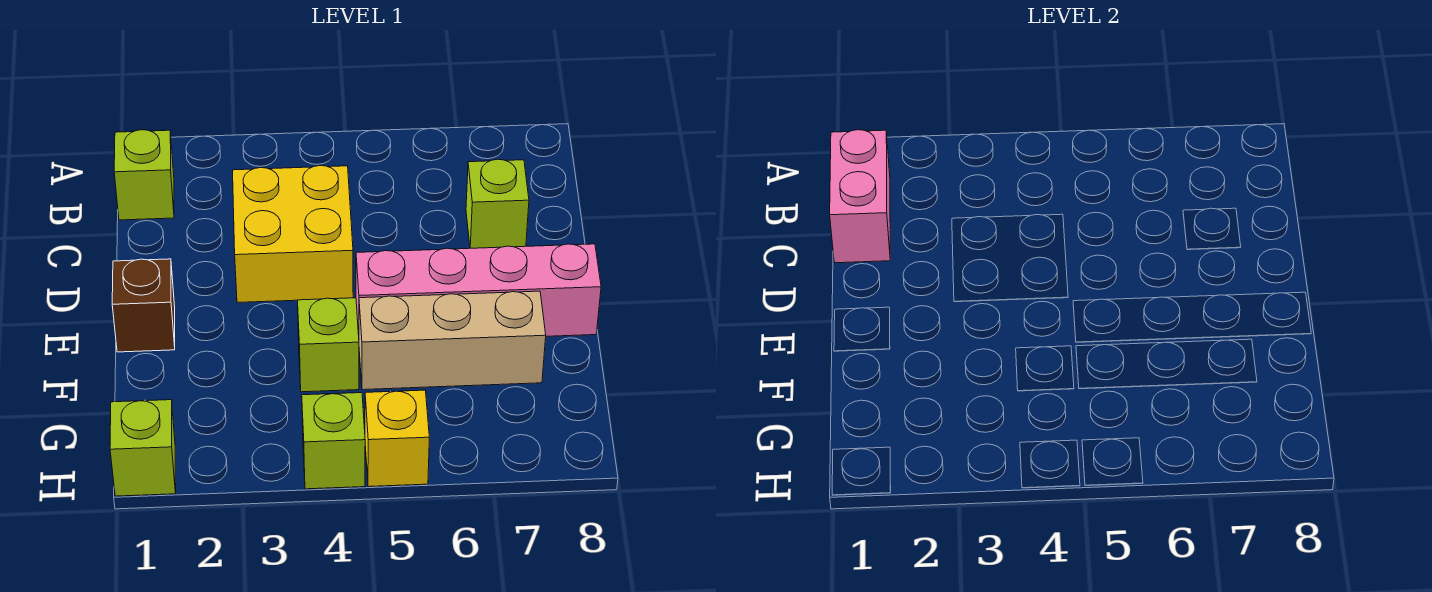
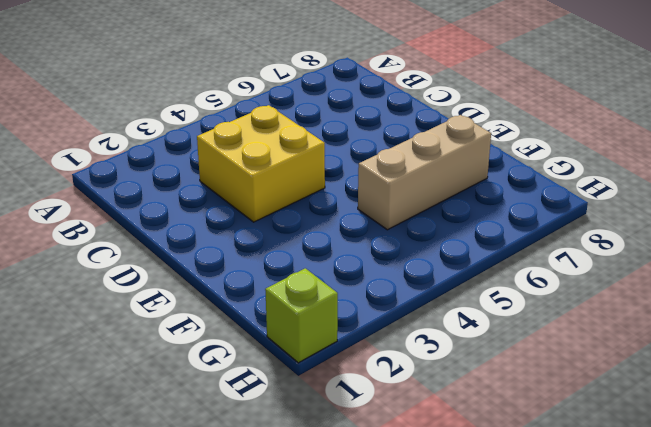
none -> lime 1x1 brick [114,130,174,220]
none -> lime 1x1 brick [466,159,529,248]

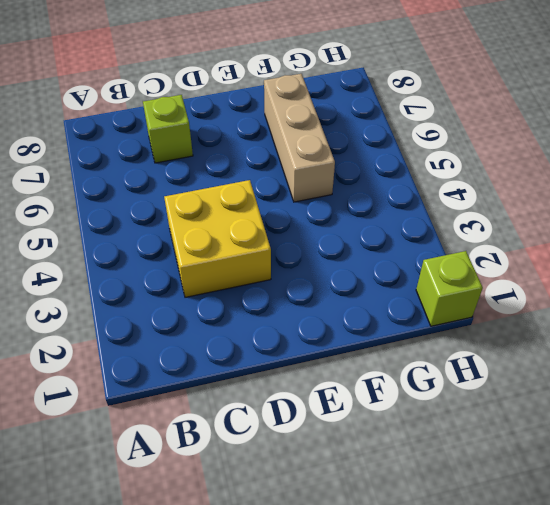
none -> lime 1x1 brick [114,130,174,220]
none -> brown 1x1 brick [112,259,175,352]

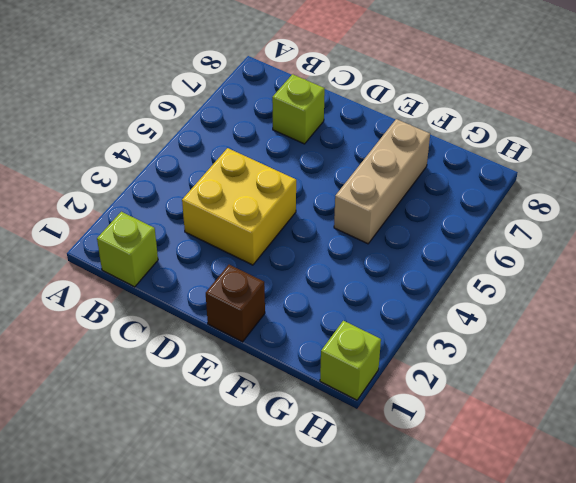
none -> pink 1x4 brick [356,244,601,336]
none -> lime 1x1 brick [298,298,359,392]

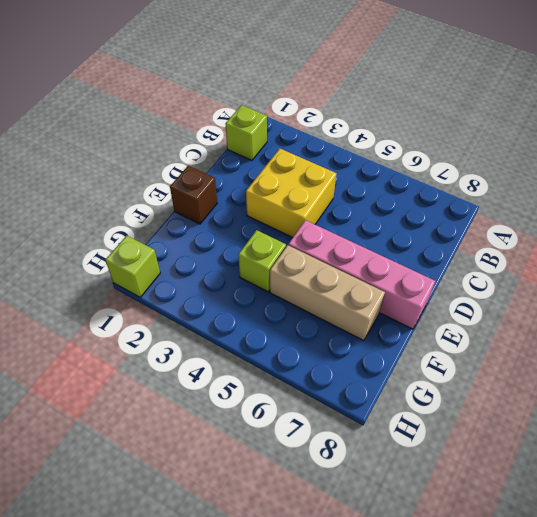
none -> lime 1x1 brick [466,159,529,248]
none -> lime 1x1 brick [302,393,365,489]

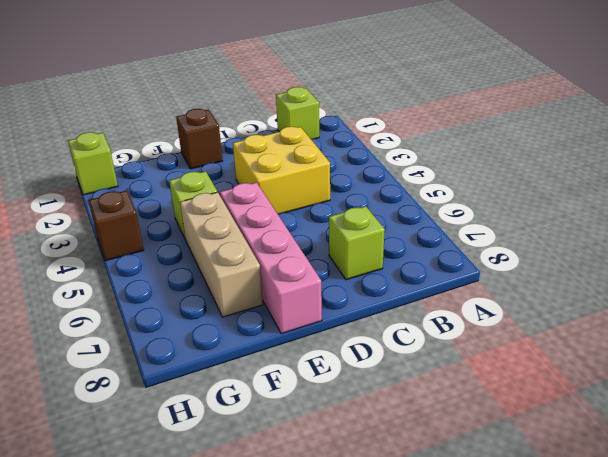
brown 1x1 brick [88,191,144,261] -> lime 1x1 brick [302,393,365,489]
none -> yellow 1x1 brick [365,390,429,487]
none -> pink 1x2 brick [830,130,890,263]

